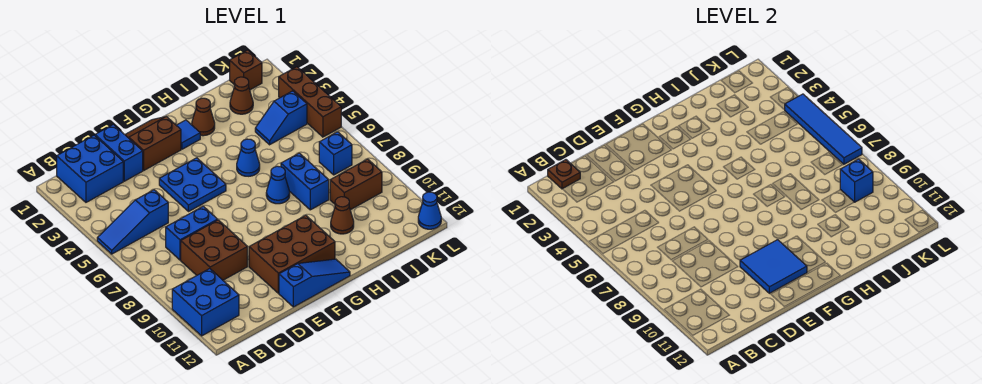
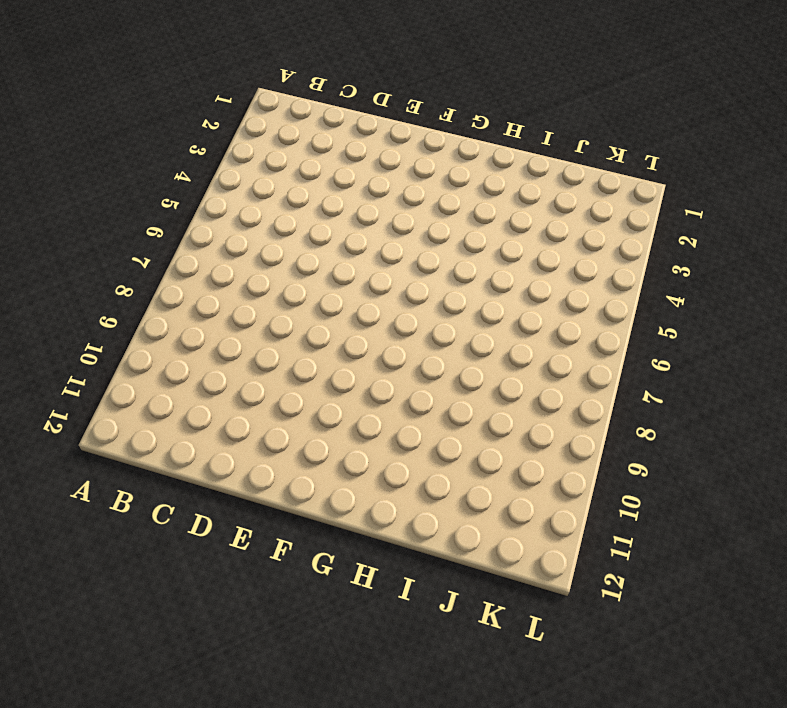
none -> blue 1x3 slope [97,190,168,254]
none -> blue 2x2 brick [172,269,239,336]
none -> blue 2x2 brick [57,135,123,202]

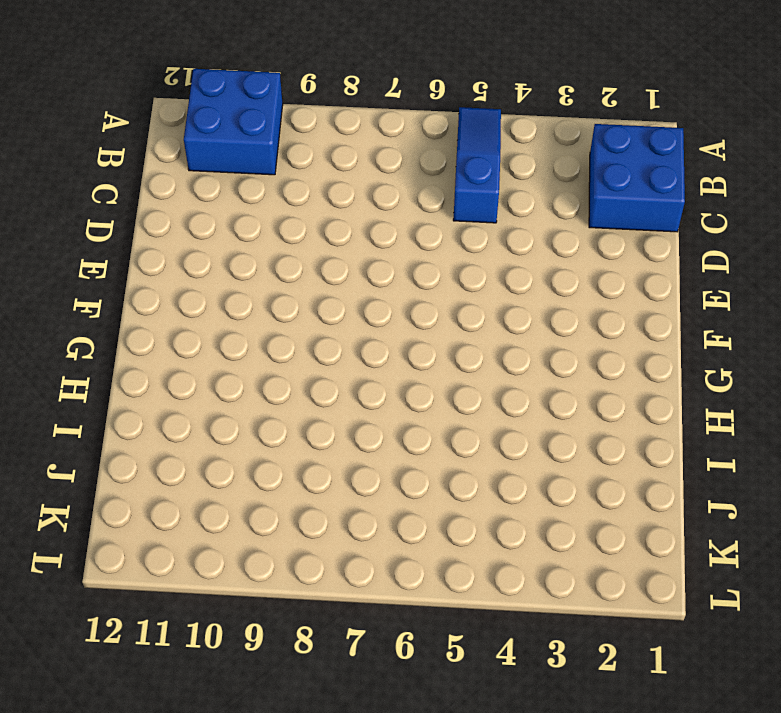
none -> blue 1x2 brick [166,206,218,260]
none -> brown 2x2 brick [181,220,247,280]
none -> blue 1x2 brick [95,124,143,181]

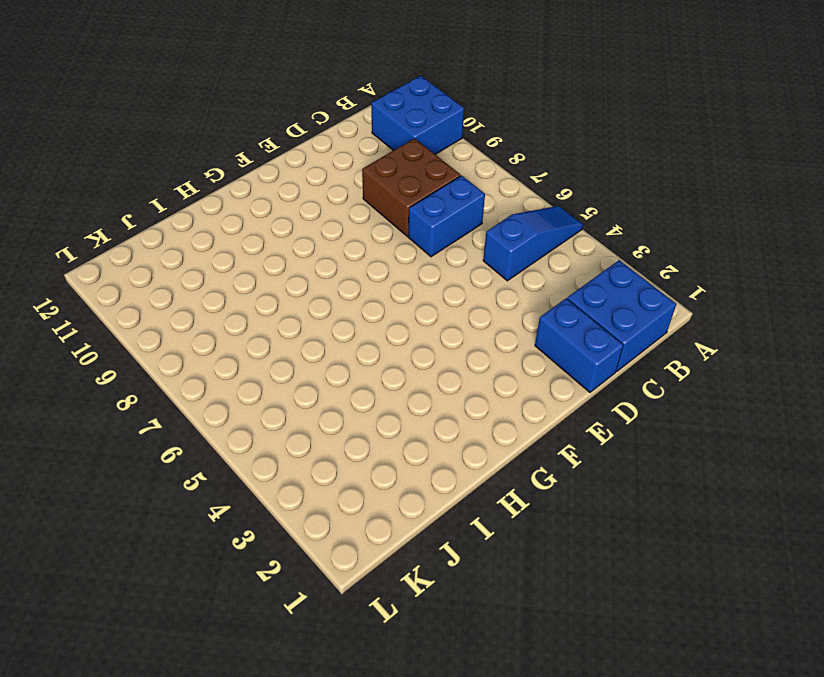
none -> brown 2x2 slope [125,116,181,170]
none -> blue 2x2 plate [159,158,226,212]
none -> brown 2x3 brick [249,215,335,293]

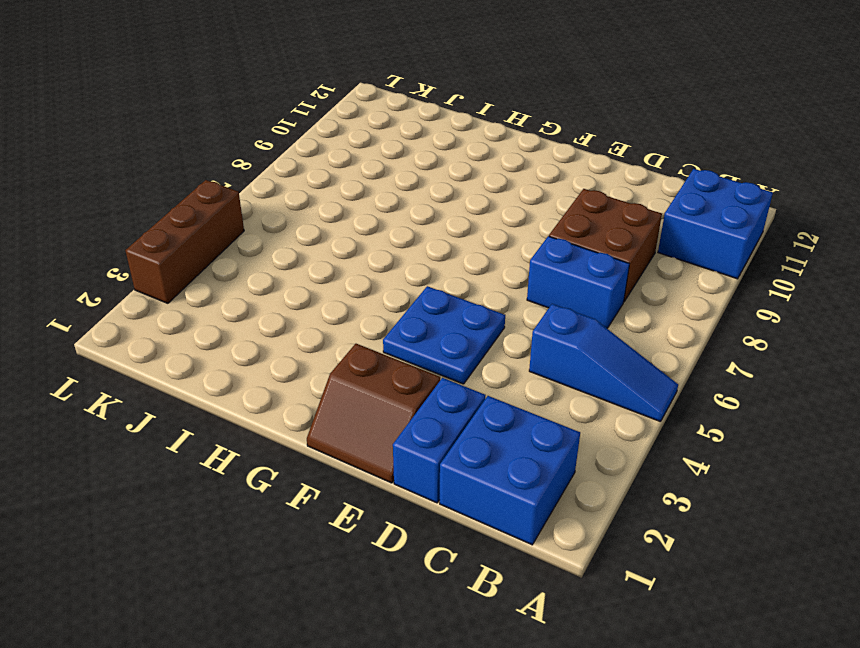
none -> brown 2x3 brick [249,215,335,293]
none -> blue 1x3 slope [279,259,350,307]
none -> blue 1x1 tile [176,120,200,149]

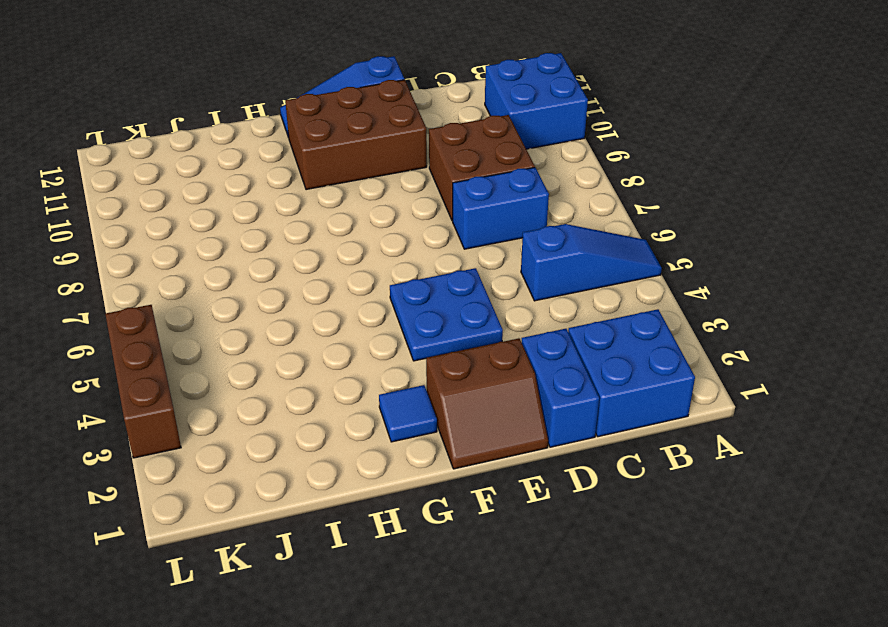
none -> brown 1x1 cone [192,98,215,136]
none -> blue 1x1 cone [237,139,260,176]
none -> blue 1x1 cone [266,166,290,204]

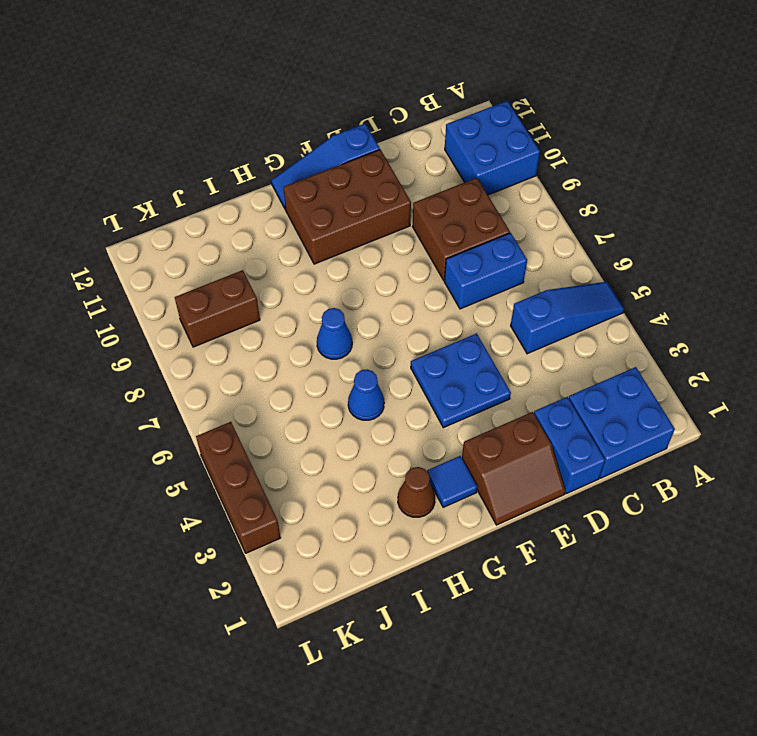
none -> blue 1x2 brick [281,153,329,210]
none -> brown 1x1 cone [331,197,354,234]
none -> brown 1x1 cone [230,77,253,114]

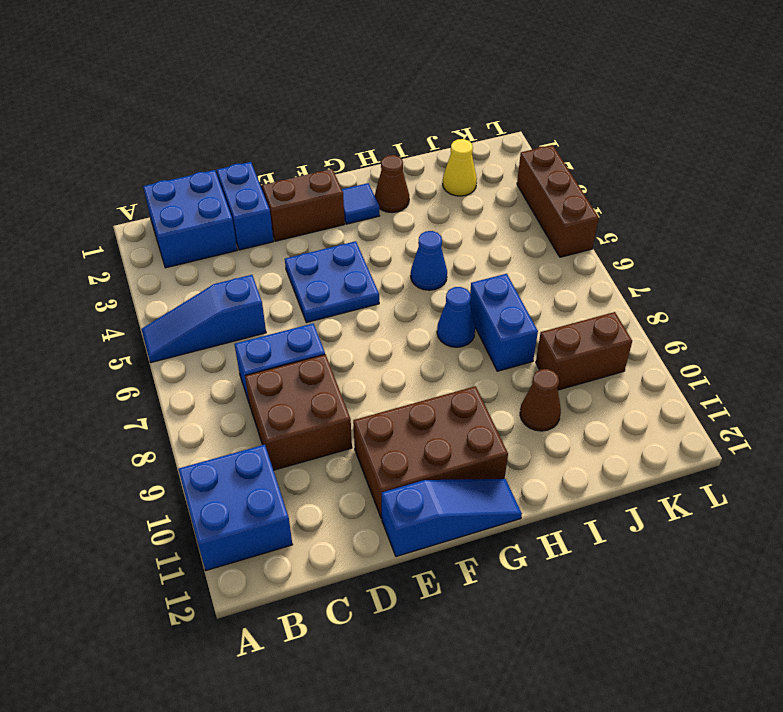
yellow 1x1 cone [443,139,477,196] -> brown 1x1 cone [230,77,253,114]
none -> blue 1x2 slope [255,91,307,145]
none -> brown 1x1 brick [230,50,262,90]
none -> blue 1x1 brick [319,132,352,175]

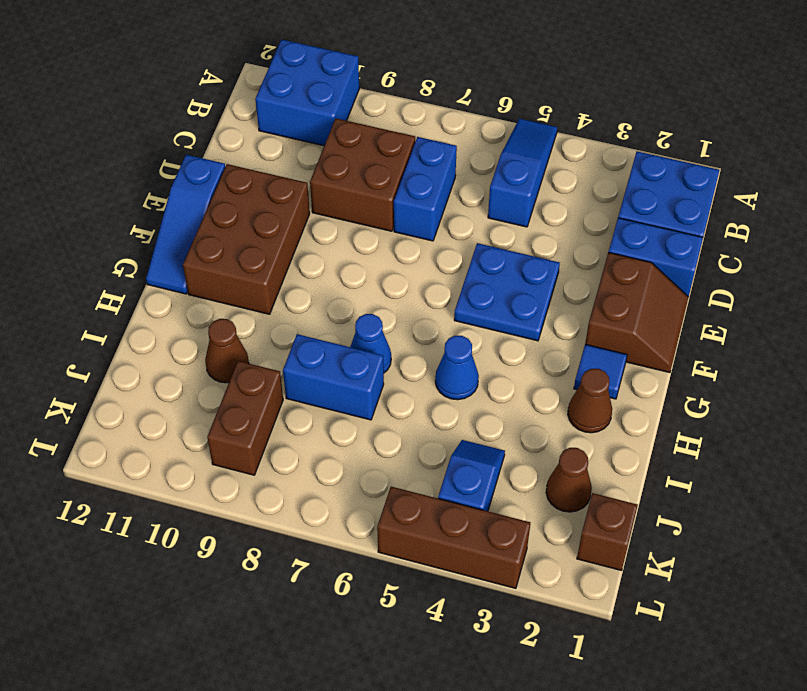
none -> blue 1x1 brick [319,132,352,175]
none -> blue 1x1 cone [418,192,441,229]
none -> brown 1x1 plate [548,160,580,189]

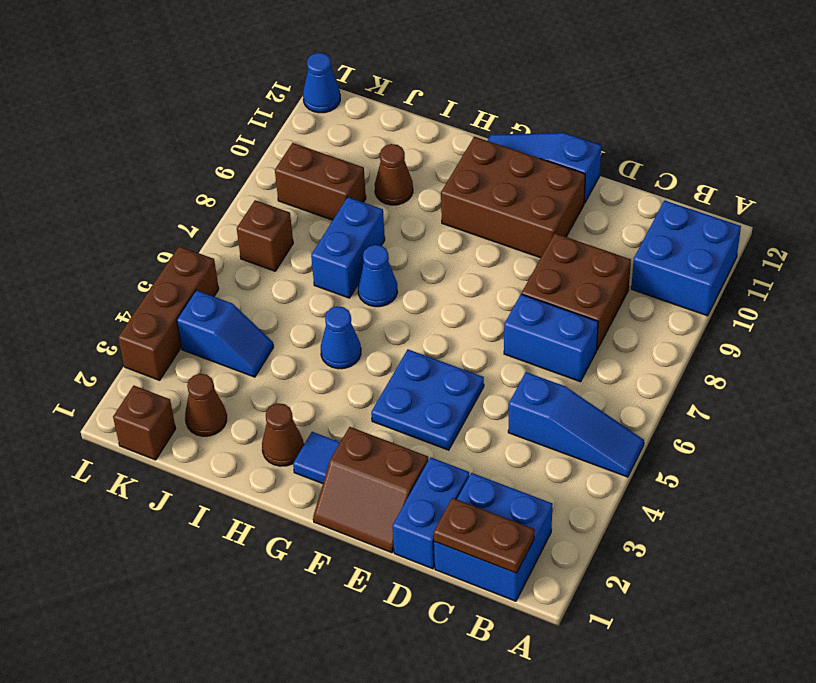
brown 1x2 plate [434,498,535,573] -> brown 1x1 plate [548,160,580,189]
brown 1x1 brick [237,200,293,271] -> blue 1x1 brick [319,132,352,175]
none -> blue 2x2 tile [740,240,807,293]
none -> blue 1x1 brick [840,159,873,202]
none -> blue 1x4 tile [785,94,862,164]

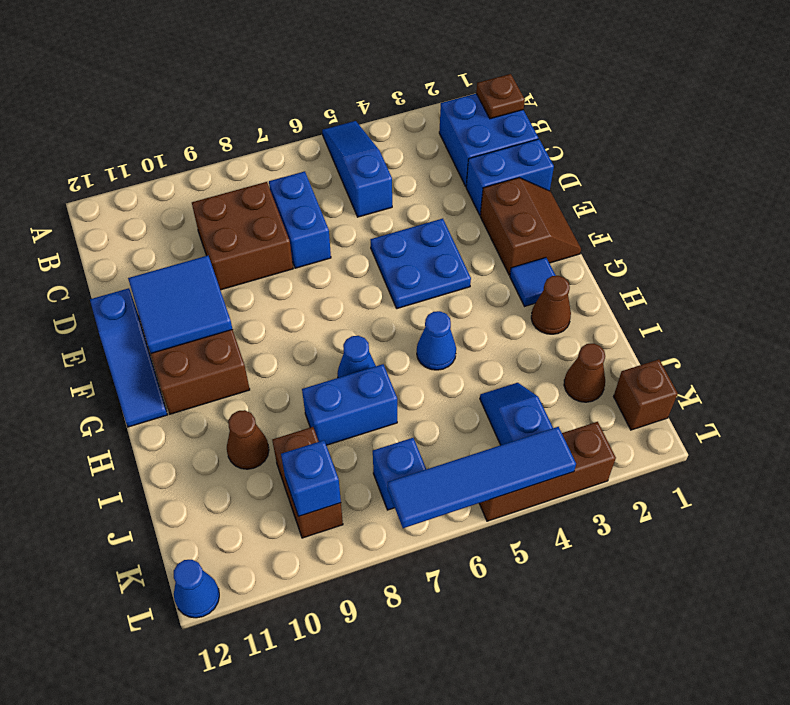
none -> blue 2x2 brick [172,269,239,336]

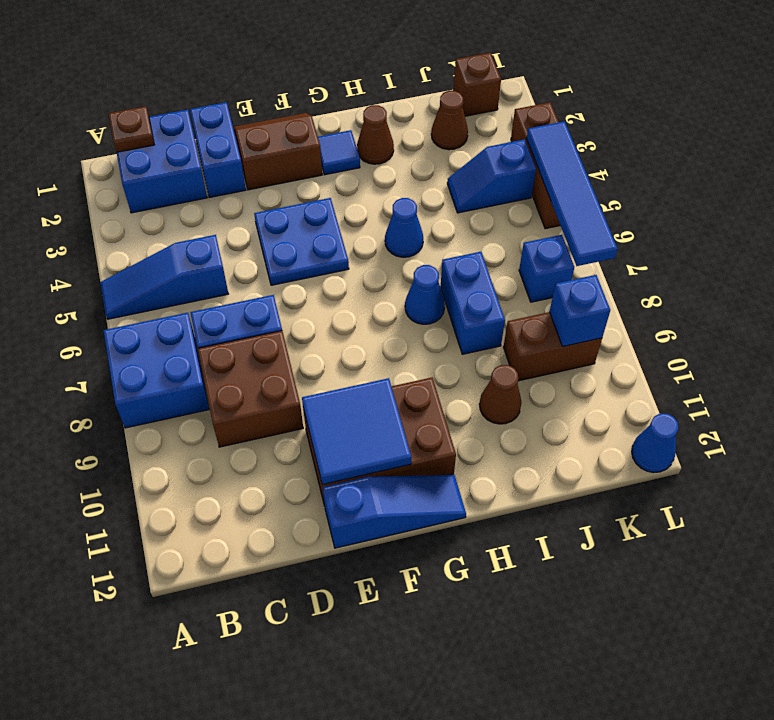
blue 2x2 brick [103,313,209,428] -> blue 2x2 brick moved to [172,269,239,336]

